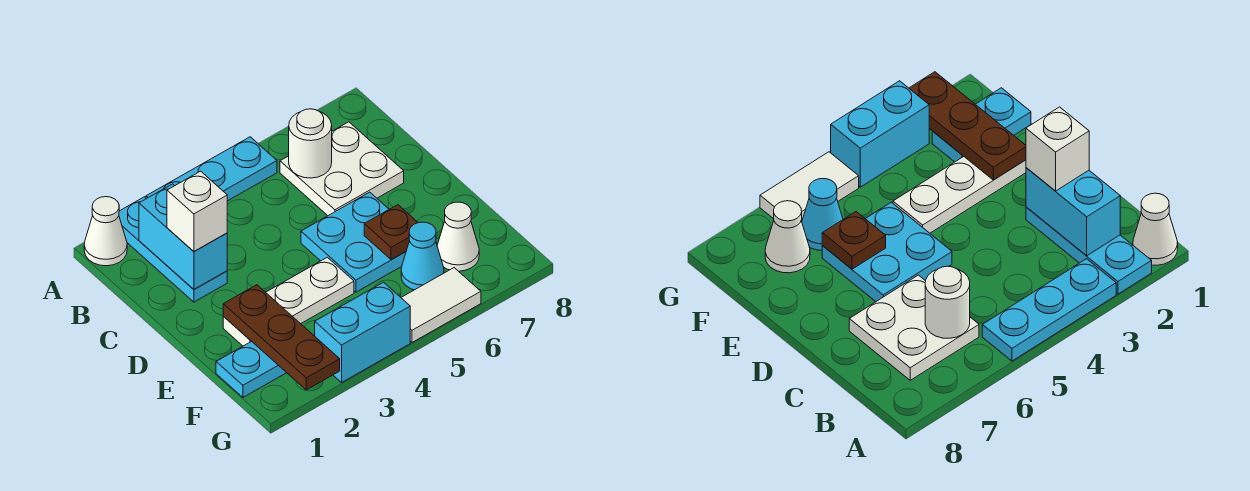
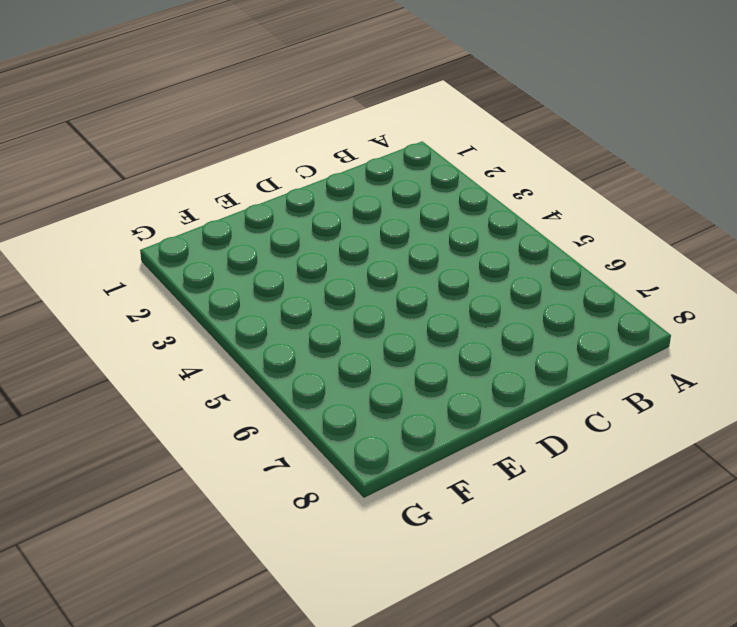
none -> white 1x1 cone [84,197,127,266]
none -> cyan 1x3 plate [119,197,227,302]
none -> cyan 1x3 plate [146,137,277,201]

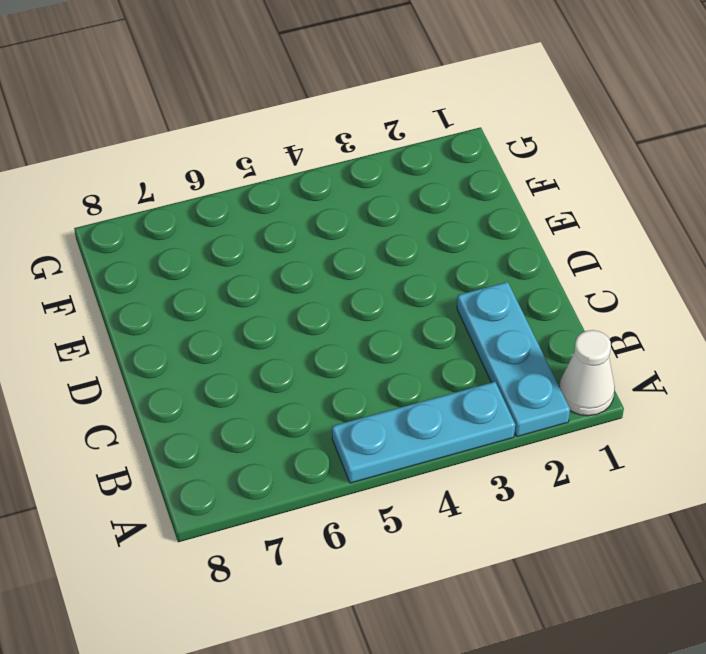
none -> white 2x2 plate [280,122,404,216]
none -> cyan 2x2 plate [301,192,406,292]
none -> white 1x3 plate [223,257,354,346]

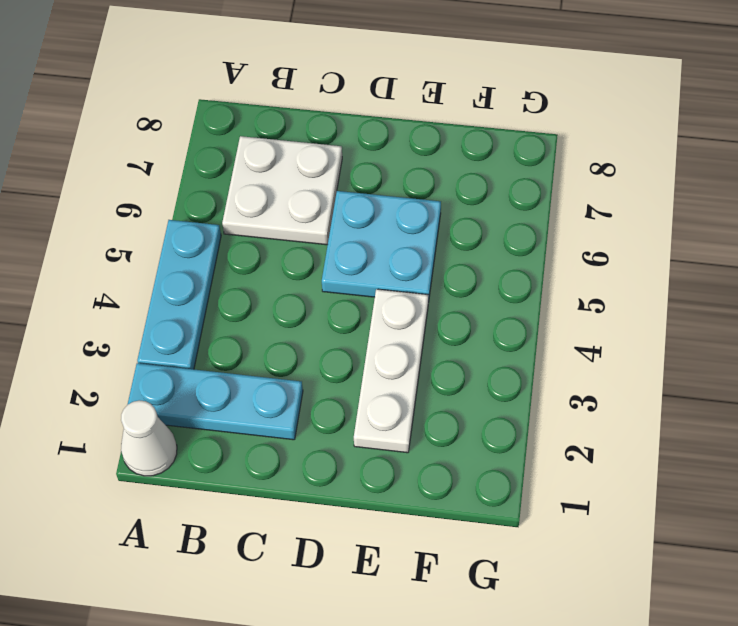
none -> cyan 1x2 plate [216,341,286,397]
none -> cyan 1x1 cone [401,222,444,290]
none -> white 1x1 cone [437,202,479,271]

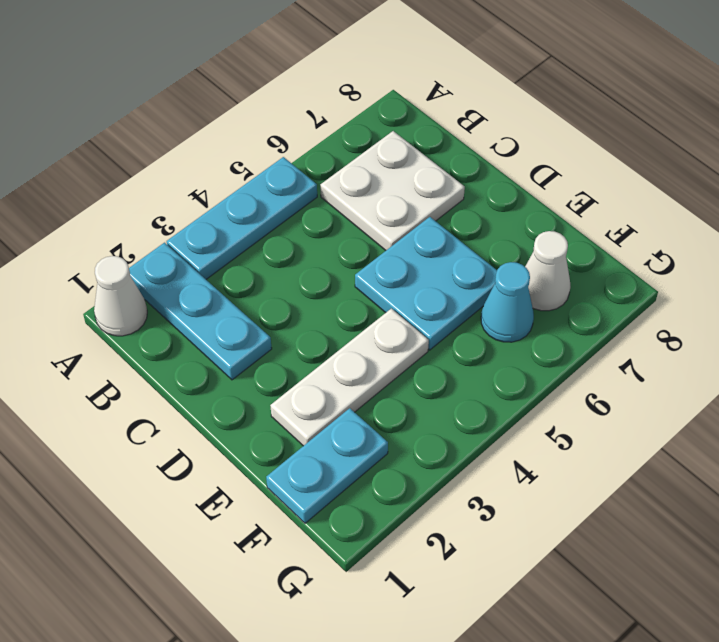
none -> cyan 1x2 brick [315,282,410,382]
none -> white 1x2 tile [401,268,481,342]
none -> cyan 1x2 brick [139,184,227,289]

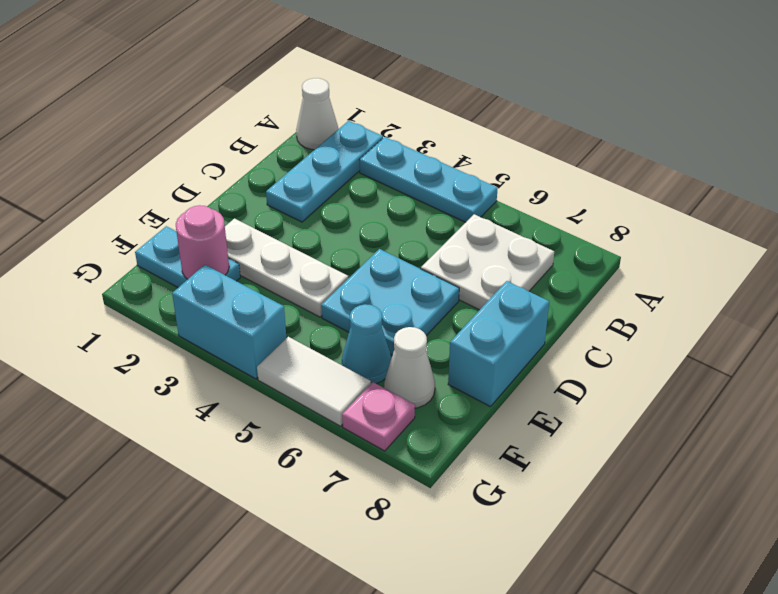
cyan 1x2 brick [448,281,549,407] -> cyan 1x2 brick moved to [139,184,227,289]
pink 1x1 round brick [176,205,229,279] -> brown 1x3 plate [223,285,340,390]
pink 1x1 plate [342,382,415,451] -> none
none -> white 1x1 round brick [289,109,332,178]
none -> brown 1x1 plate [364,205,418,260]
none -> white 1x1 brick [167,171,227,251]

